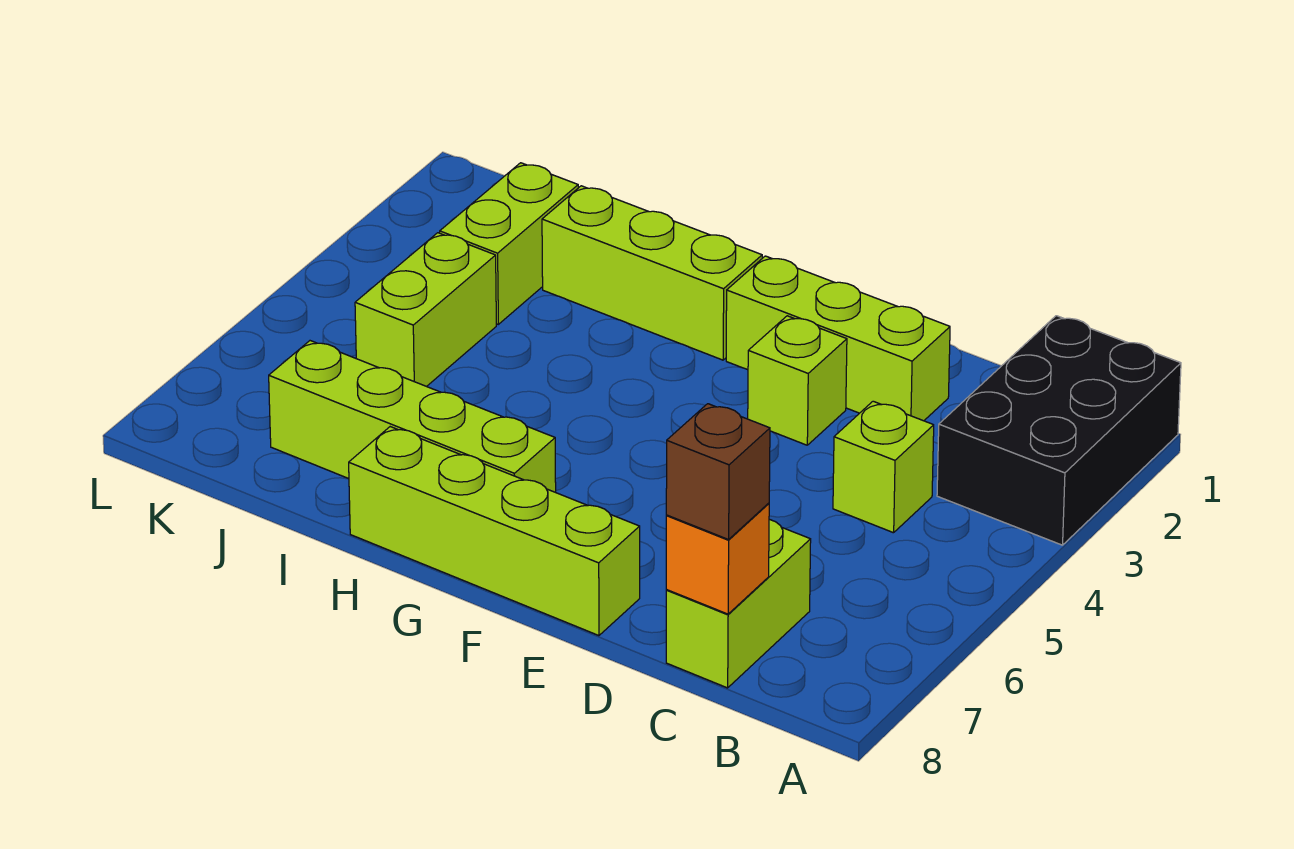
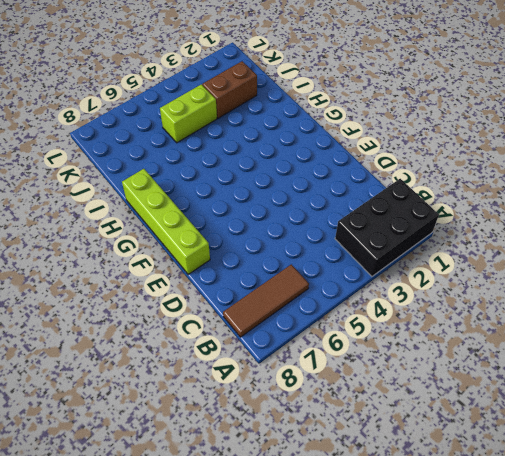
brown 1x3 tile [223,264,309,337] -> none
brown 1x2 brick [202,61,257,118] -> lime 1x2 brick [440,163,578,324]
none -> lime 1x1 brick [833,401,934,533]
none -> lime 1x2 brick [666,519,811,688]
none -> lime 1x3 brick [726,256,950,421]

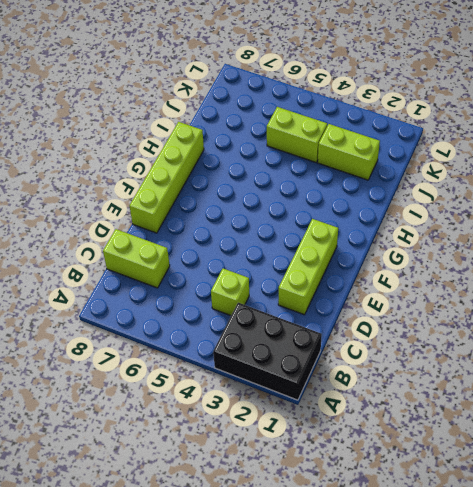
none -> lime 1x1 brick [748,316,847,445]
none -> lime 1x3 brick [542,186,762,360]
none -> lime 1x4 brick [269,341,556,492]

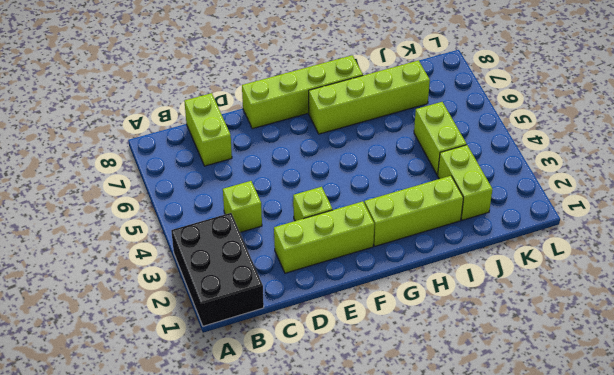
none -> orange 1x1 brick [666,503,769,614]
none -> brown 1x1 brick [666,404,770,540]

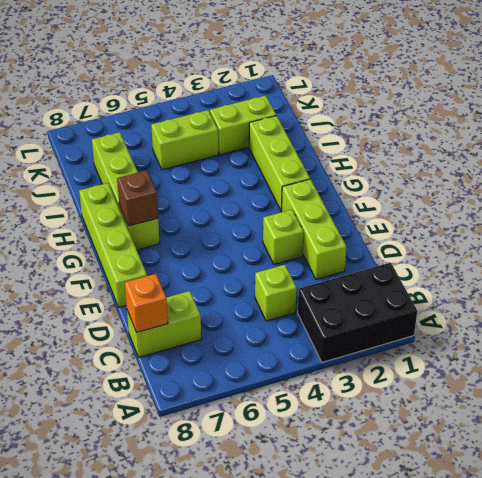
brown 1x1 brick [117,170,158,226] -> brown 1x1 brick moved to [666,404,770,540]

